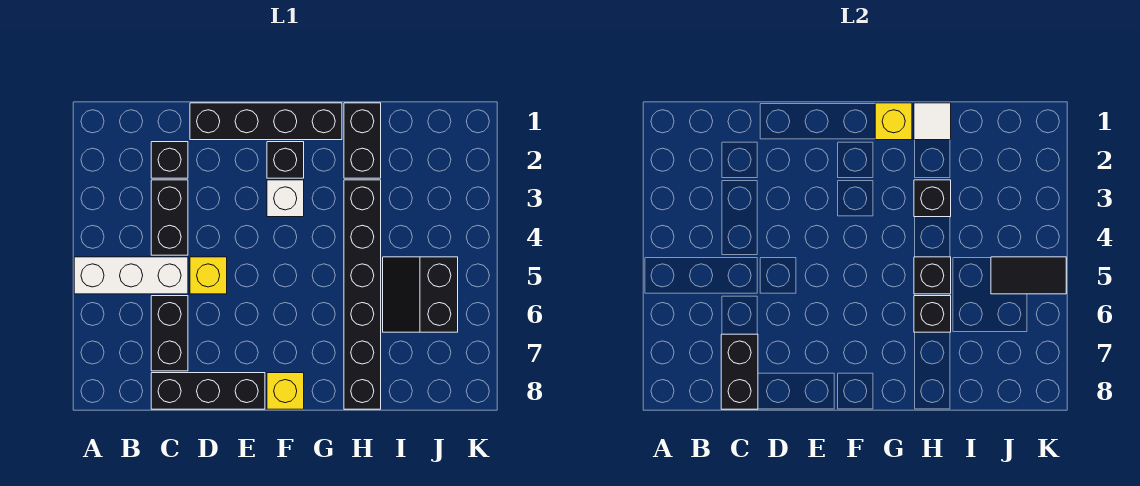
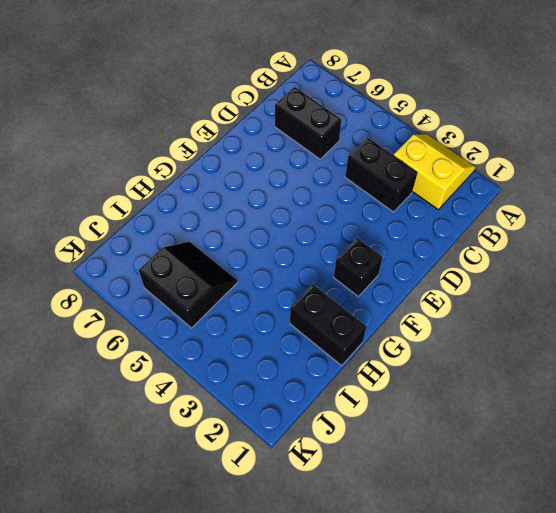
yellow 2x2 slope [394,134,476,210] -> none
none -> white 1x3 brick [74,257,188,294]
none -> black 1x1 brick [151,142,188,178]
none -> black 1x3 brick [151,373,265,409]

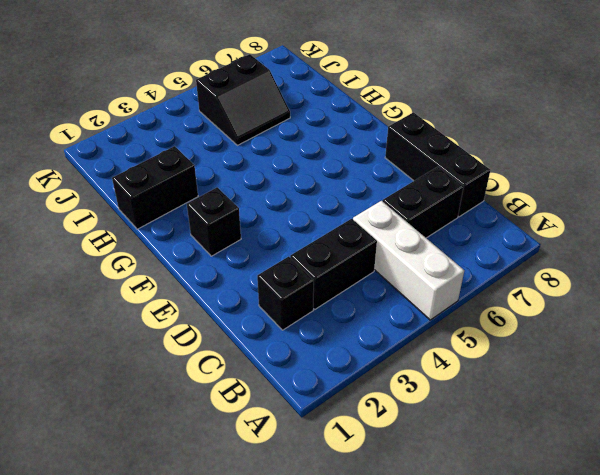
none -> black 1x4 brick [190,103,342,140]
none -> yellow 1x1 brick [190,257,227,294]
none -> white 1x1 brick [267,180,304,217]

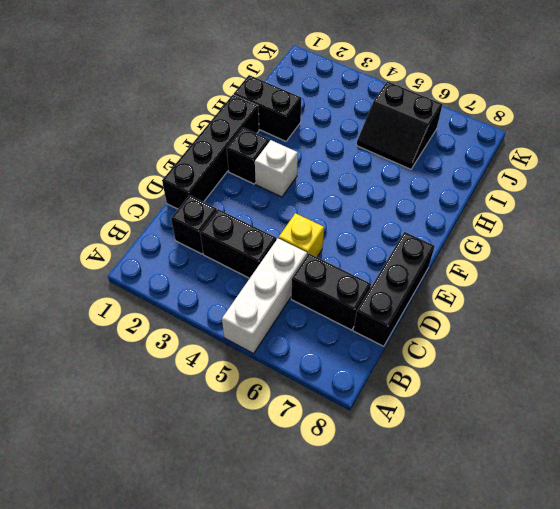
none -> yellow 1x1 brick [267,373,304,409]
none -> black 1x6 brick [344,180,381,409]
none -> black 1x2 brick [721,334,758,409]

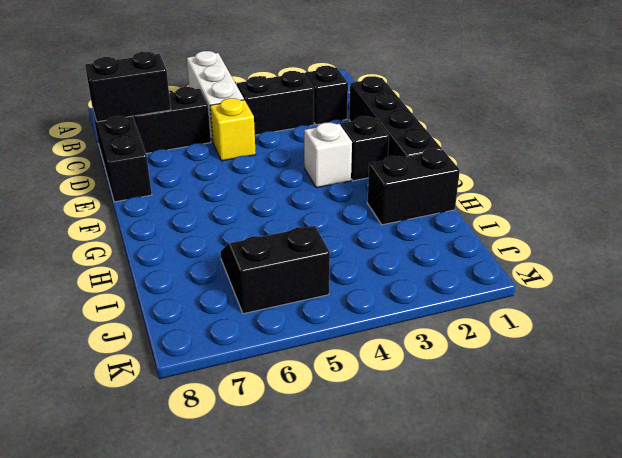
none -> yellow 1x1 brick [267,373,304,409]
none -> black 1x6 brick [344,180,381,409]
none -> yellow 1x1 brick [875,103,912,140]

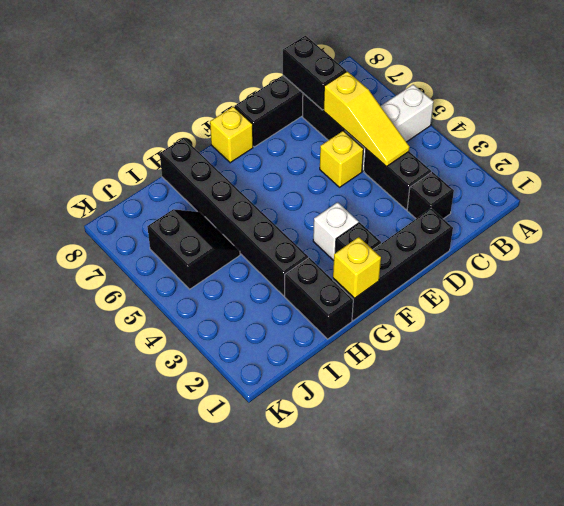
yellow 1x3 slope [324,71,410,167] -> none
none -> white 1x1 tile [914,103,951,140]
none -> black 1x1 brick [914,180,951,217]
none -> black 1x1 brick [914,257,951,294]

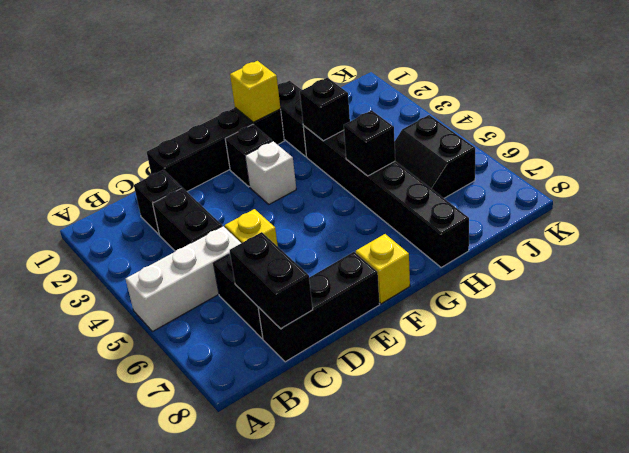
none -> white 1x1 tile [914,103,951,140]
none -> black 1x1 brick [914,296,951,332]
none -> black 1x2 tile [991,257,1066,294]

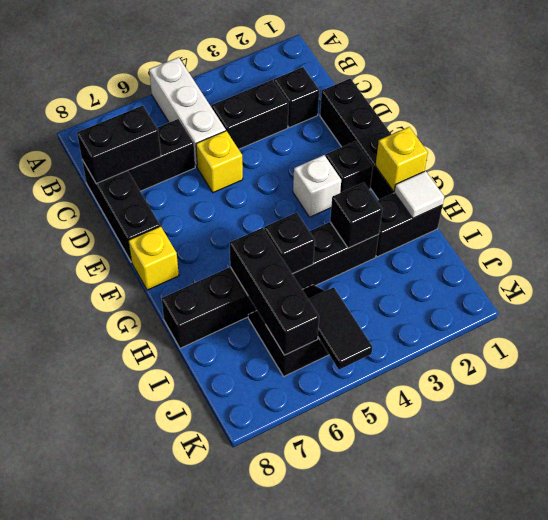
black 1x3 brick [230,228,319,355] -> black 1x1 brick [914,296,951,332]

